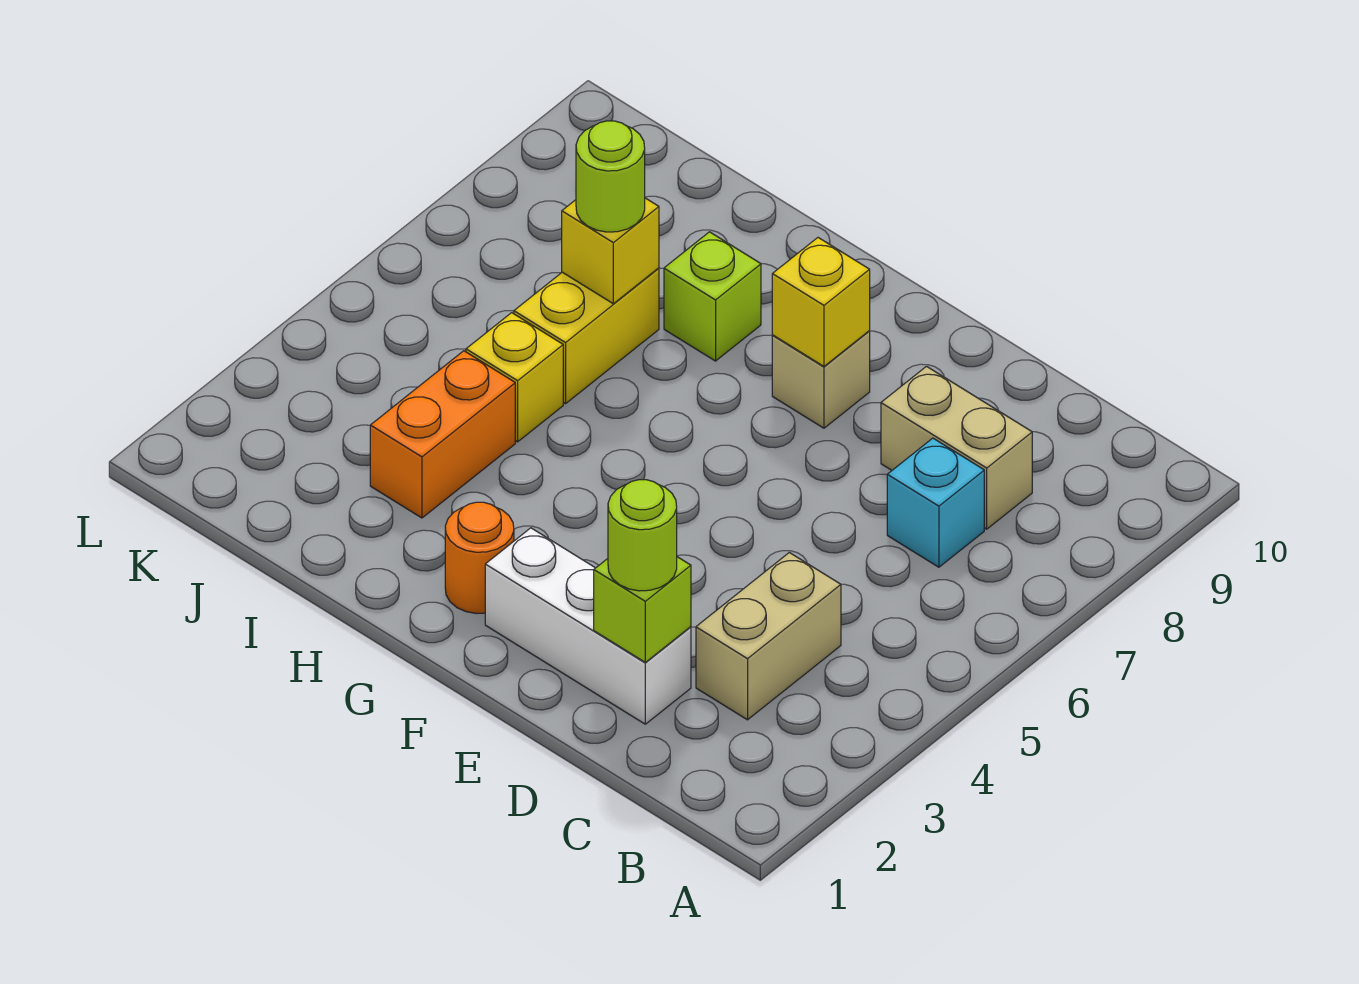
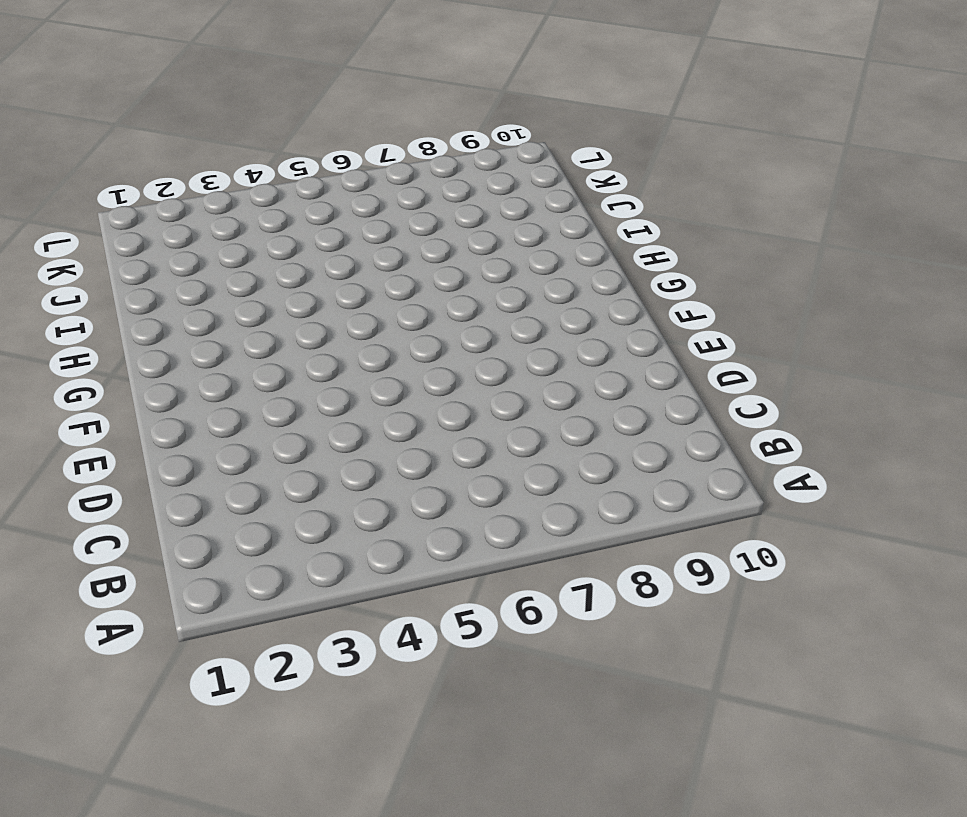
none -> tan 1x2 brick [696,553,841,720]
none -> cyan 1x1 brick [887,438,984,567]
none -> tan 1x2 brick [881,367,1032,529]

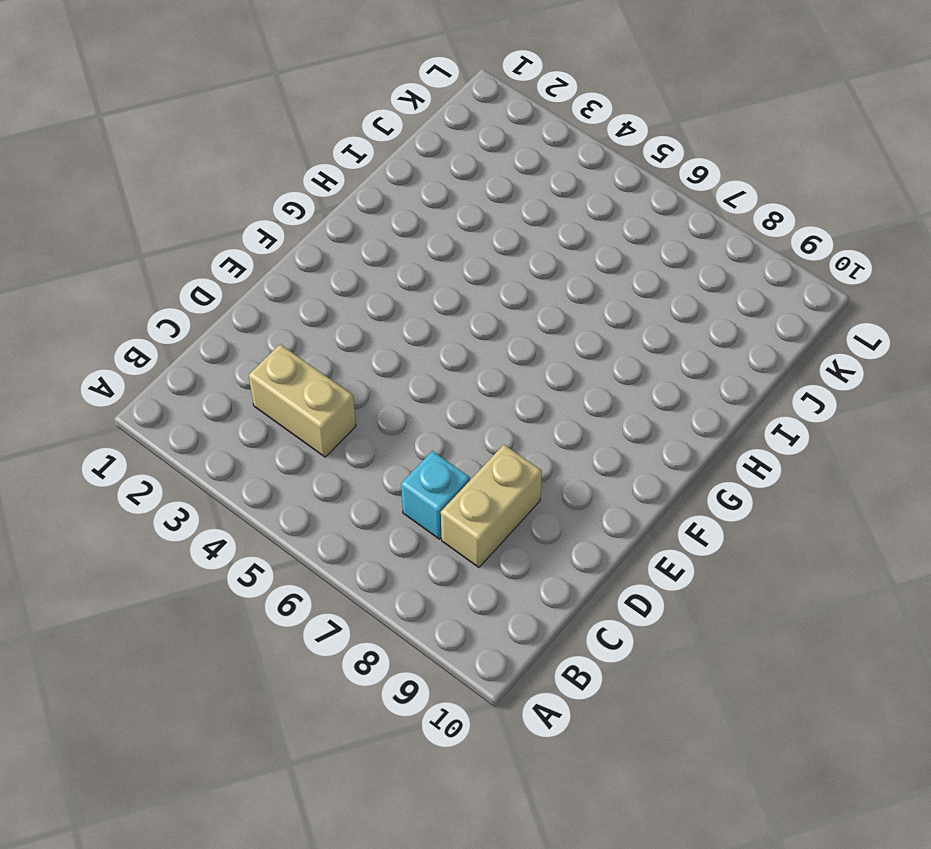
none -> white 1x3 brick [485,528,691,724]
none -> tan 1x1 brick [772,331,870,428]
none -> orange 1x1 round brick [445,502,514,614]

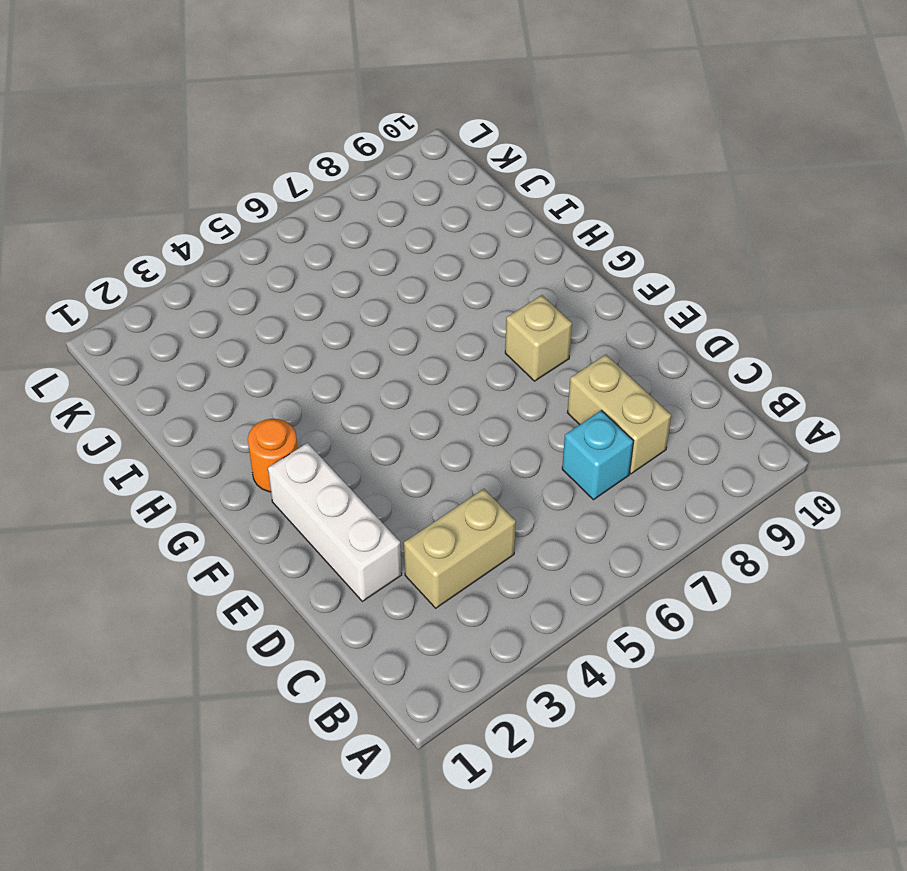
none -> lime 1x1 brick [664,232,761,361]
none -> orange 1x2 brick [370,351,515,518]
none -> yellow 1x1 brick [466,313,563,442]

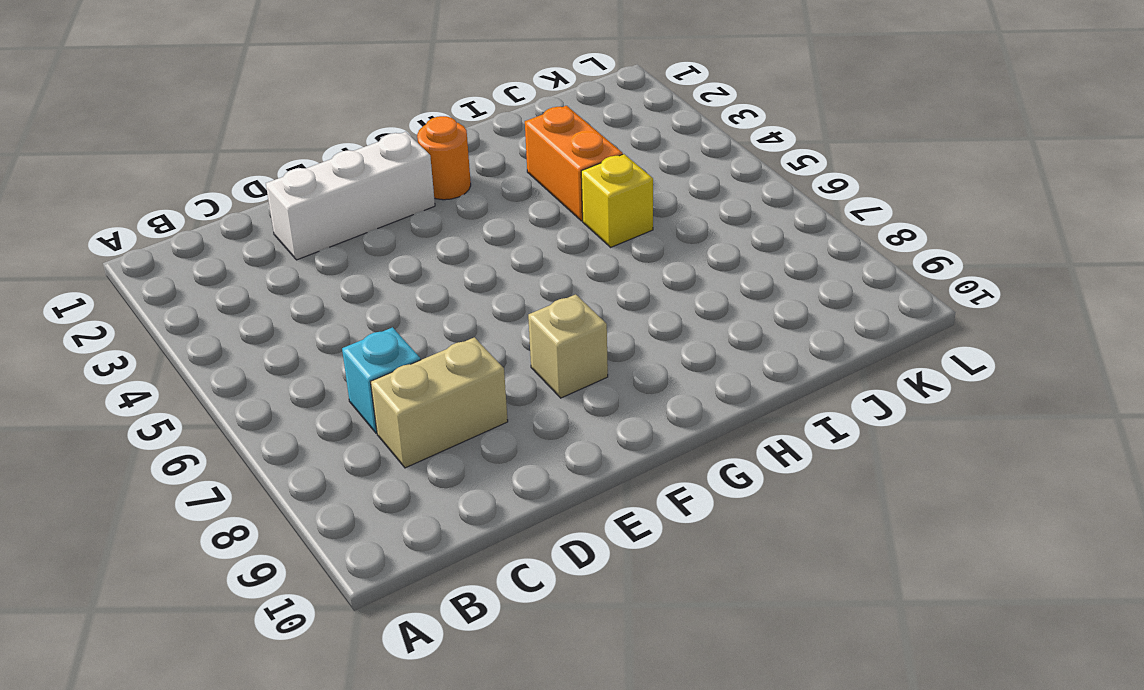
none -> tan 1x2 brick [696,553,841,720]
none -> lime 1x1 brick [664,232,761,361]
none -> yellow 1x2 brick [514,268,659,404]

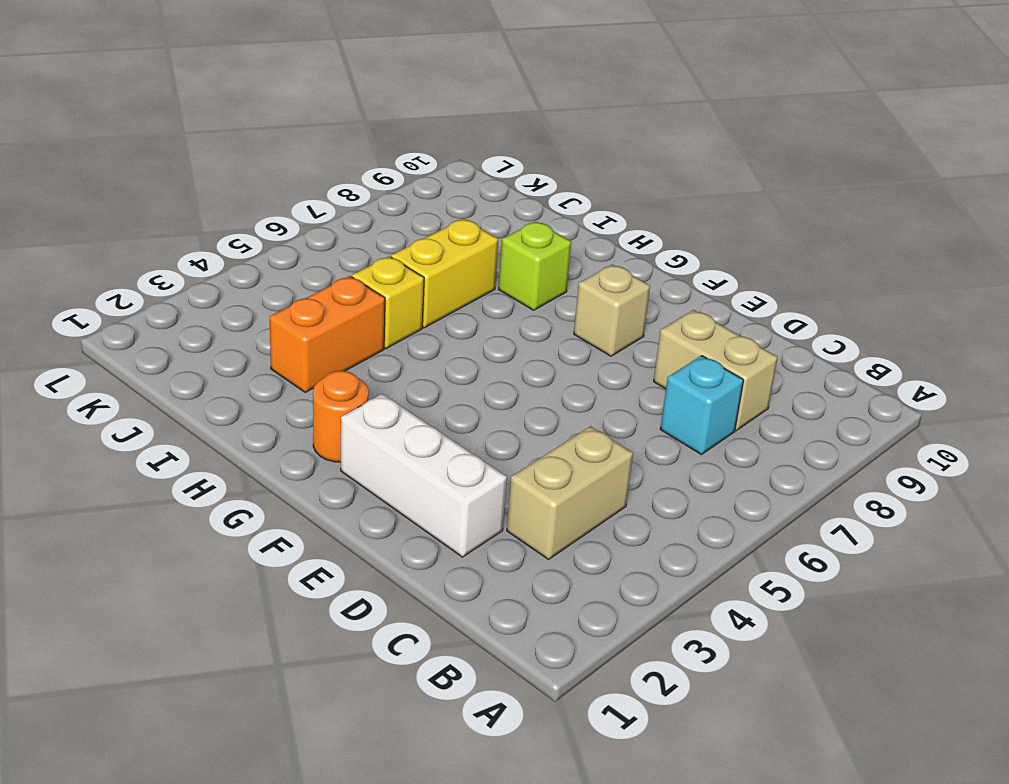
none -> lime 1x1 brick [594,557,691,662]
none -> yellow 1x1 brick [772,238,870,366]
none -> yellow 1x1 brick [562,198,659,304]

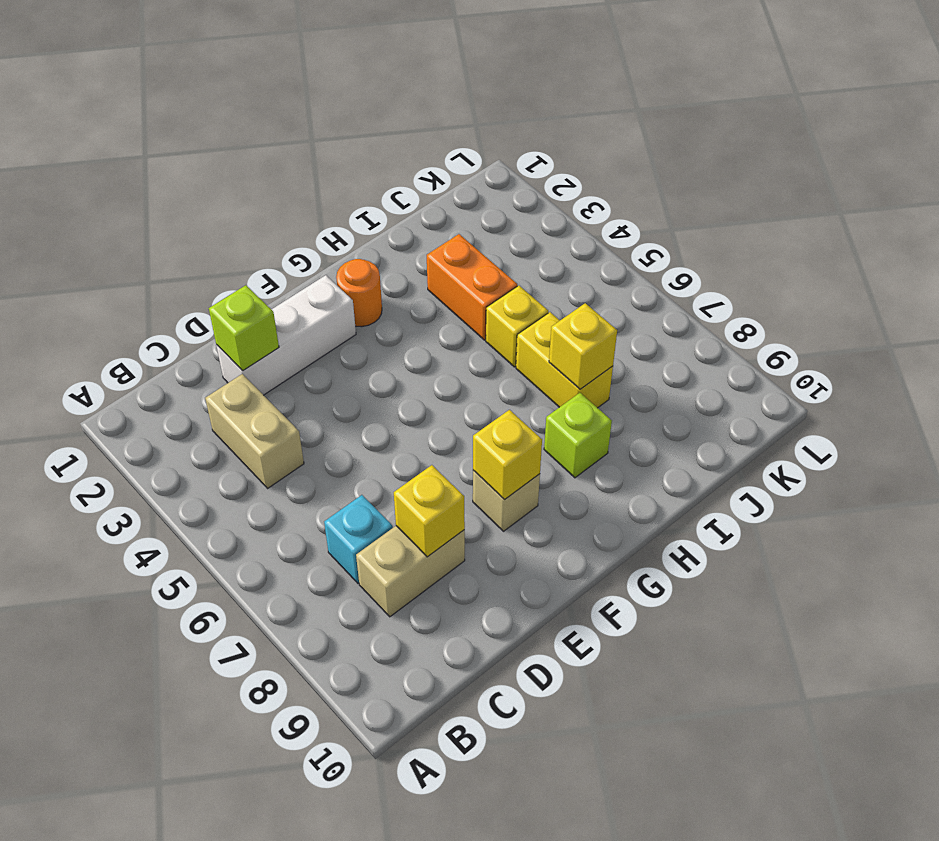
yellow 1x1 brick [394,465,465,557] -> none
none -> lime 1x1 round brick [608,480,677,591]
none -> lime 1x1 round brick [576,121,645,232]

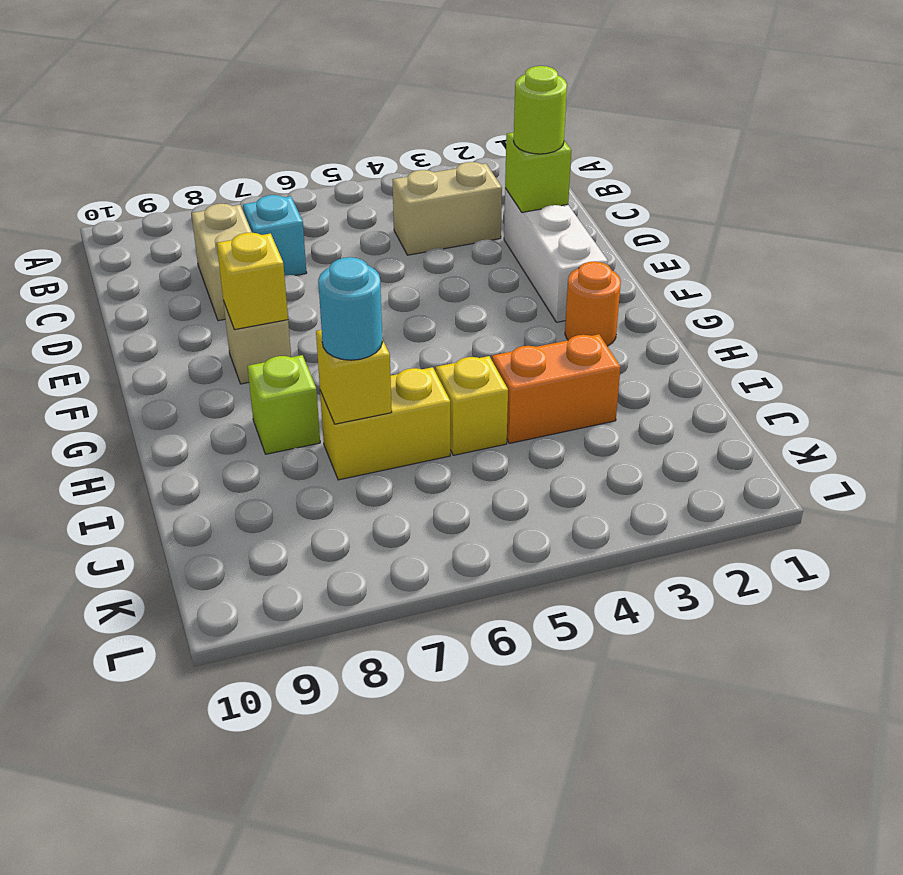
cyan 1x1 round brick [318,257,383,360] -> lime 1x1 round brick [576,121,645,232]

